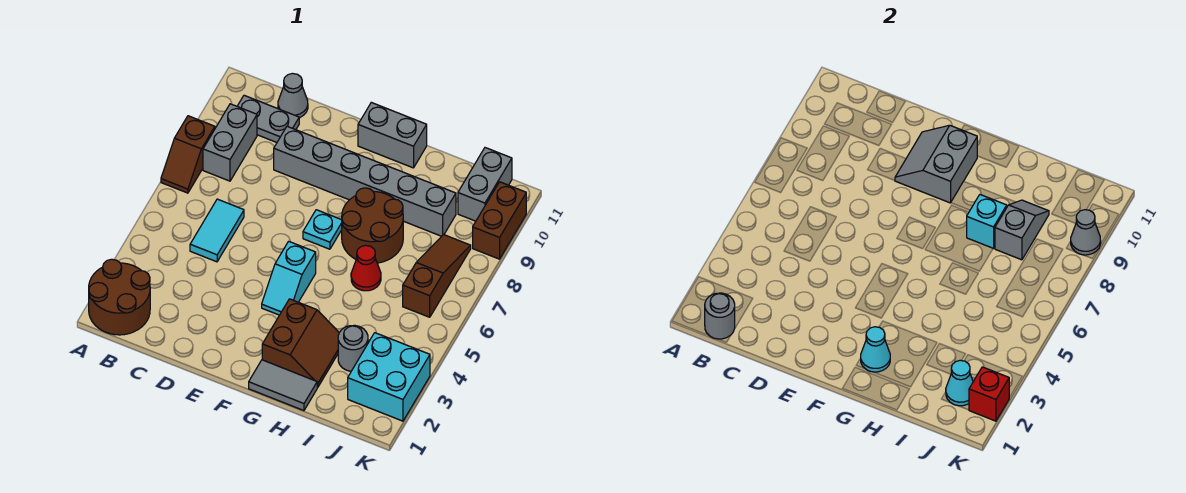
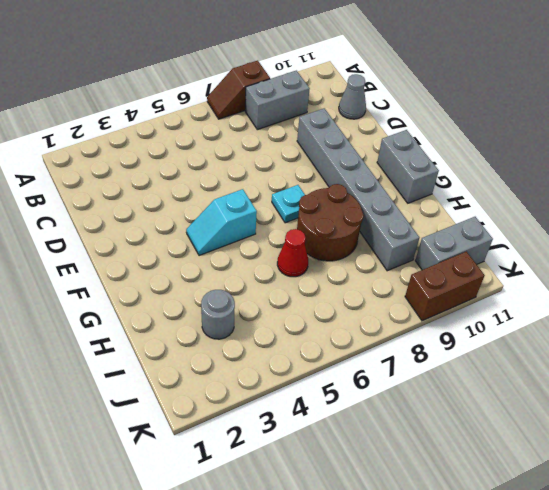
none -> brown 2x2 round brick [89,259,150,335]
none -> grey 1x2 plate [237,95,299,142]
none -> cyan 1x2 tile [190,199,244,262]

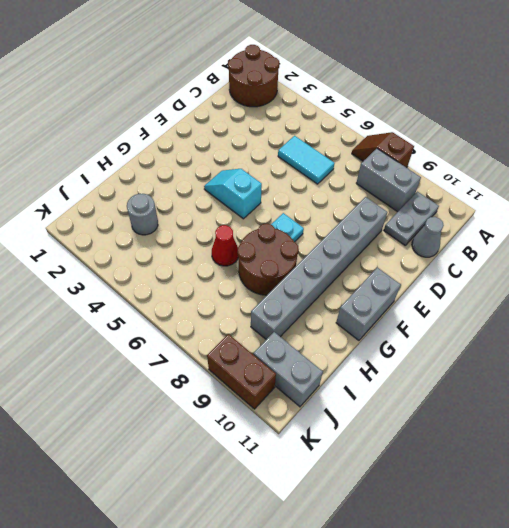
none -> grey 1x2 tile [249,360,317,411]
none -> brown 2x2 slope [262,299,339,387]
none -> cyan 2x2 brick [348,333,430,421]

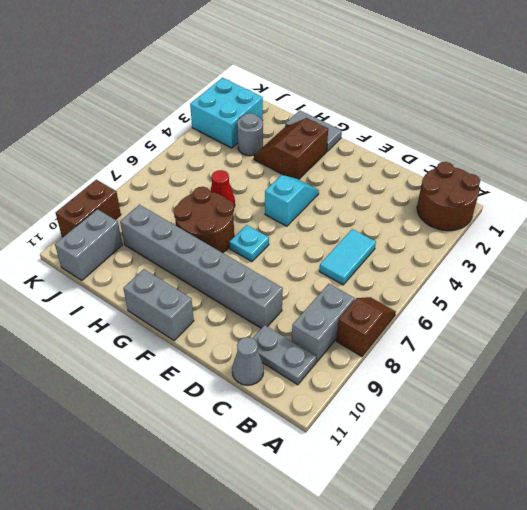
none -> brown 1x3 slope [403,235,471,317]
none -> grey 1x1 round brick [705,293,735,339]
none -> grey 2x2 slope [895,125,977,203]

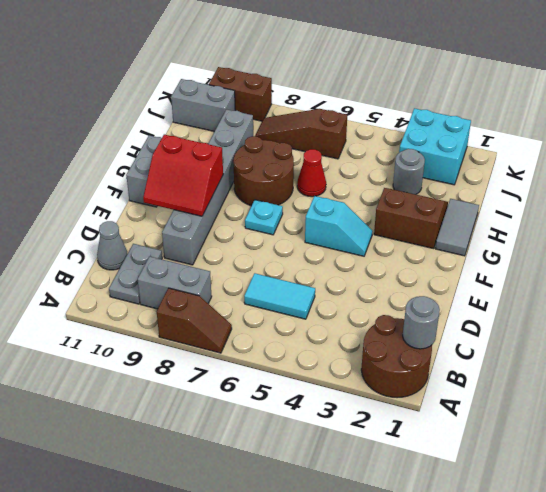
red 2x2 slope [143,135,223,216] -> grey 2x2 slope [895,125,977,203]
none -> cyan 1x1 cone [861,327,890,372]
none -> cyan 1x1 brick [967,195,1007,249]
none -> grey 1x2 slope [995,200,1049,260]

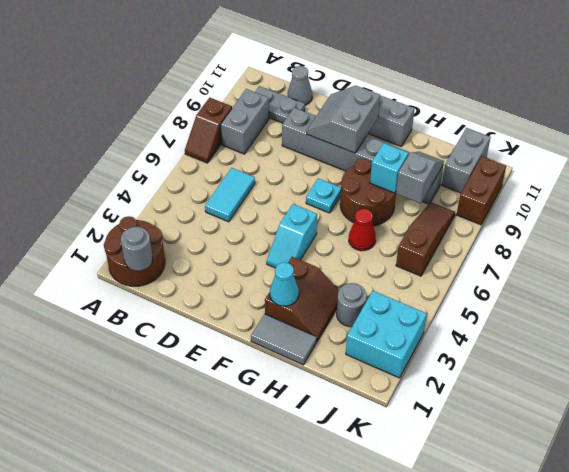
none -> cyan 1x1 cone [946,360,973,406]
none -> red 1x1 brick [969,367,1010,421]
none -> grey 1x1 cone [1071,210,1101,255]

